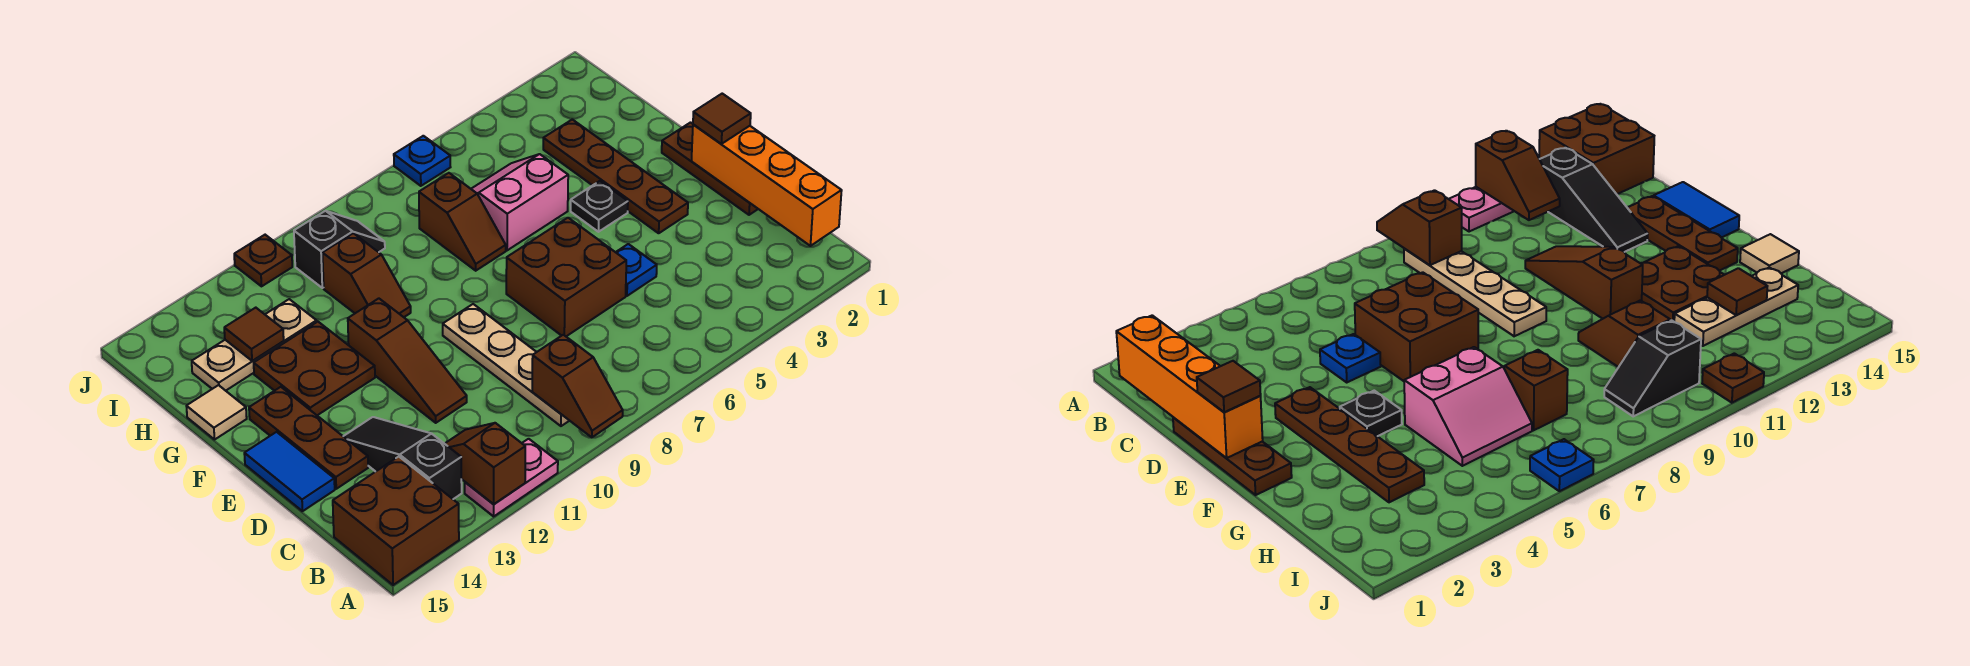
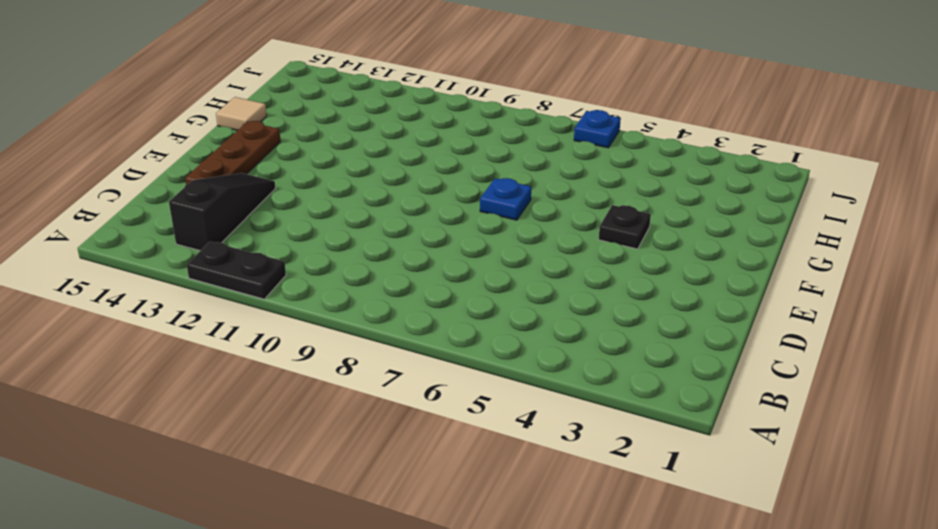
black 1x2 plate [187,242,286,299] -> pink 1x2 plate [465,439,558,516]
blue 1x1 plate [480,178,531,220] -> blue 1x1 plate moved to [616,244,657,296]
none -> brown 2x2 brick [333,457,459,585]
none -> tan 1x4 plate [443,304,569,426]
none -> brown 1x3 plate [662,123,758,215]

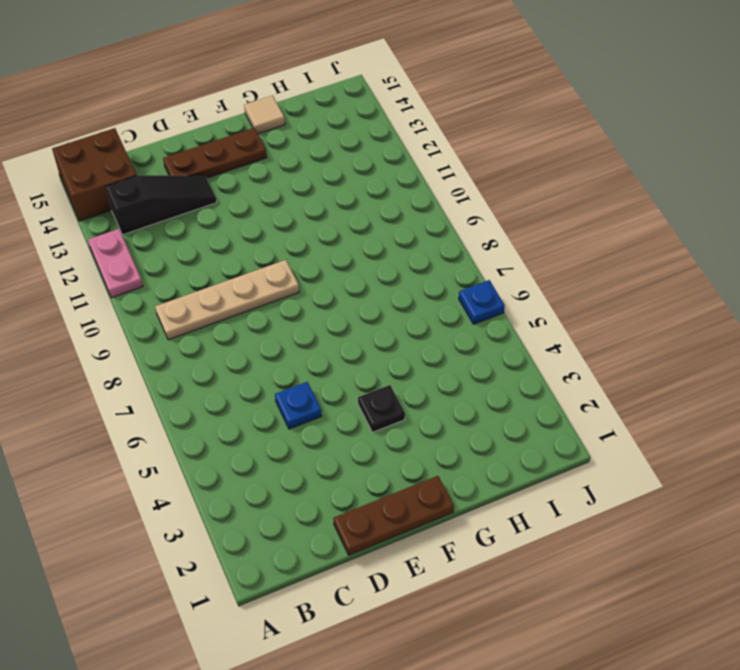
none -> brown 2x2 brick [506,218,626,336]
none -> brown 1x3 slope [348,298,467,423]
none -> blue 1x2 tile [244,432,335,511]

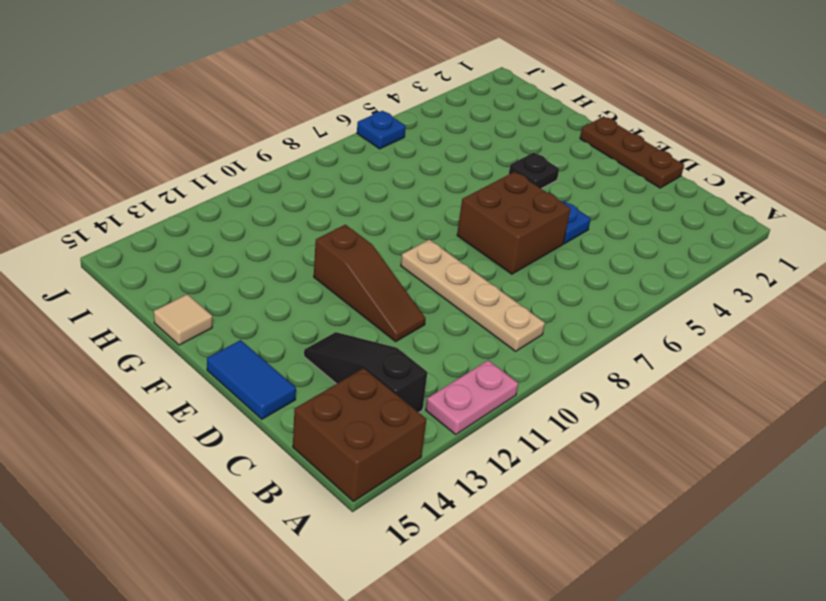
none -> brown 1x3 plate [249,387,368,489]
none -> brown 1x4 plate [543,119,688,233]
none -> brown 2x2 plate [254,322,375,415]

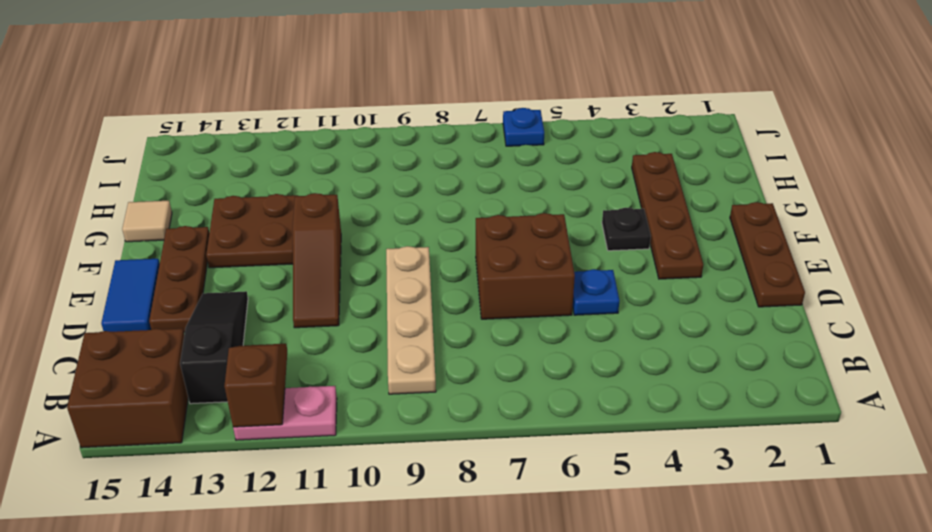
none -> pink 2x2 slope [472,154,568,250]
none -> brown 1x2 slope [419,173,506,271]
none -> brown 1x2 slope [323,233,411,317]

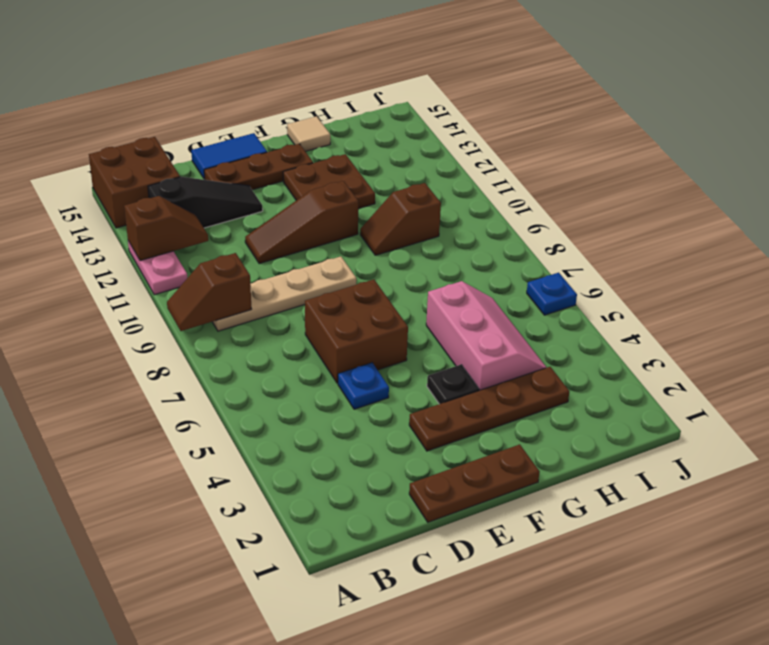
pink 2x3 slope [426,281,547,390] -> pink 2x2 slope [472,154,568,250]
none -> brown 1x2 slope [419,173,506,271]
none -> tan 1x3 plate [192,299,317,391]
none -> black 1x2 slope [294,211,385,288]

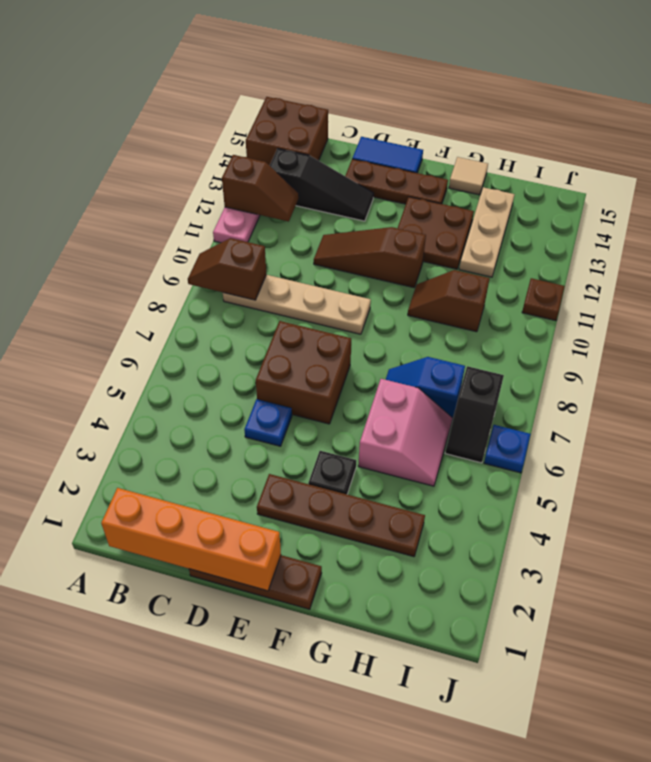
blue 1x2 slope [386,357,465,418] -> brown 1x2 slope [419,173,506,271]
black 1x2 slope [445,366,504,463] -> black 1x2 slope moved to [294,211,385,288]
none -> brown 1x1 tile [224,308,284,361]
none -> brown 1x1 tile [693,94,751,144]

